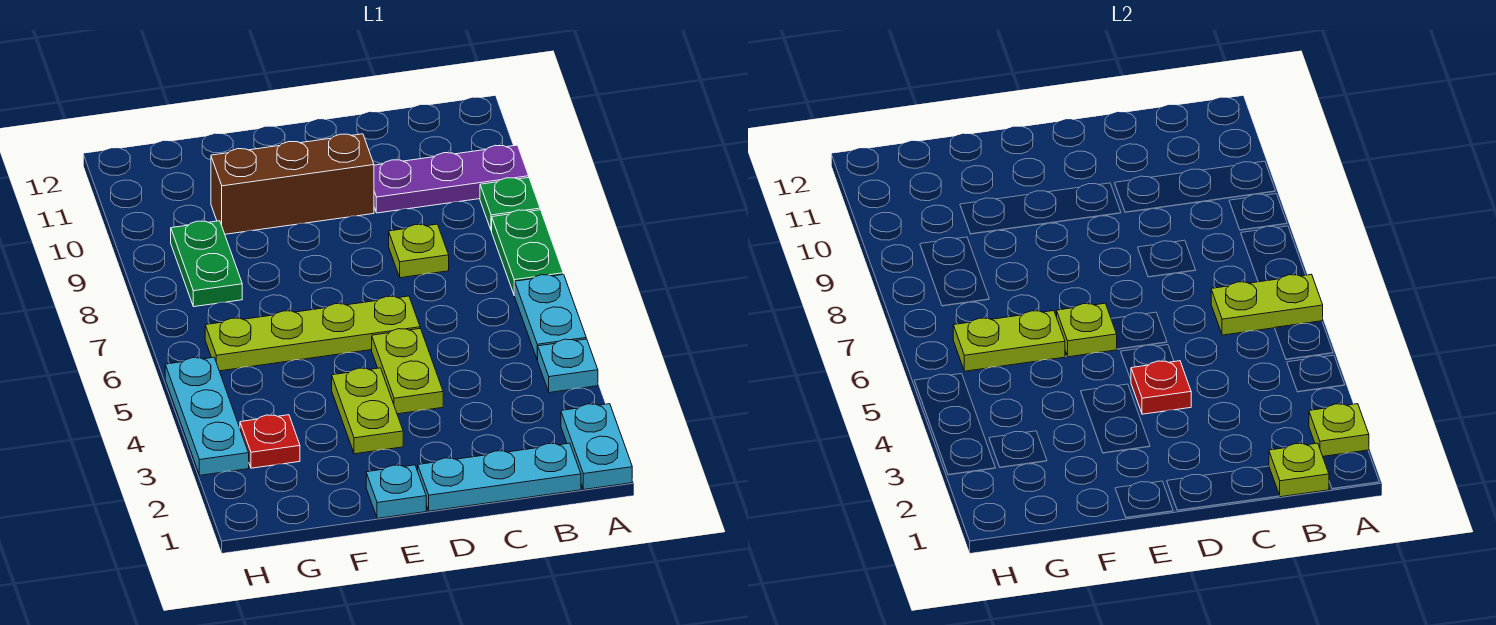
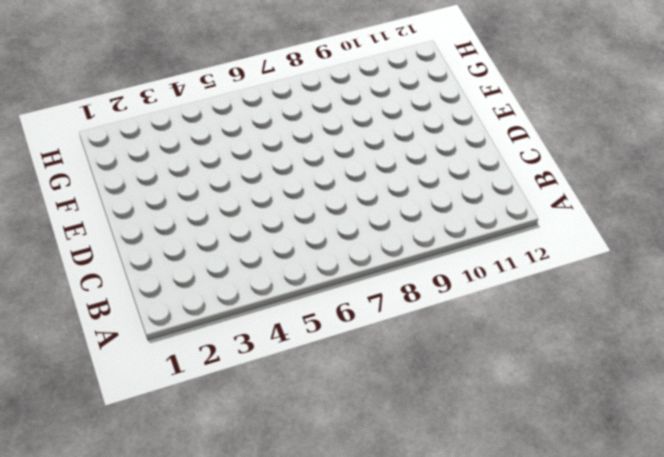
none -> cyan 1x2 plate [561,404,632,489]
none -> cyan 1x1 plate [538,339,598,393]
none -> cyan 1x2 plate [514,274,586,360]

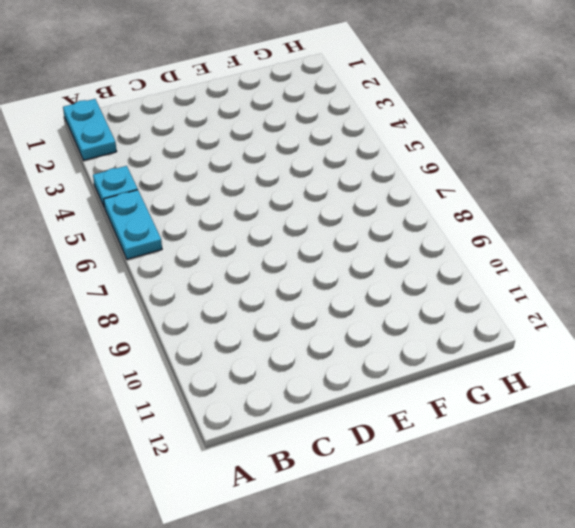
none -> green 1x2 plate [492,210,563,295]
none -> green 1x1 plate [480,178,540,231]
none -> purple 1x3 plate [374,145,529,213]

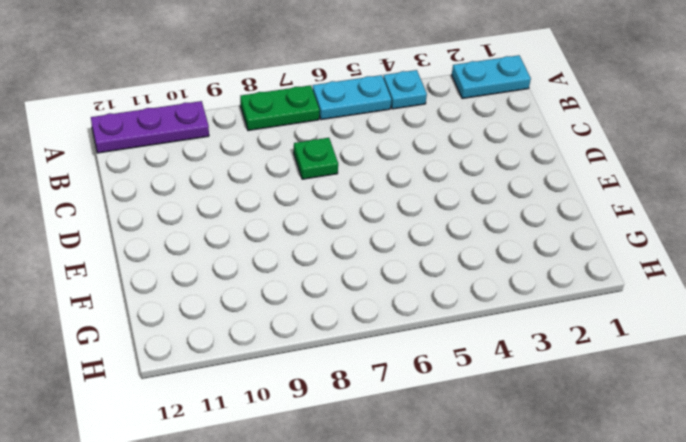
purple 1x3 plate [91,101,209,153] -> purple 1x3 plate turned to [374,145,529,213]
green 1x1 plate [294,138,338,179] -> green 1x1 plate moved to [480,178,540,231]
none -> cyan 1x3 plate [418,443,581,511]
none -> lime 1x1 plate [389,224,449,278]
none -> lime 1x2 plate [372,328,443,414]

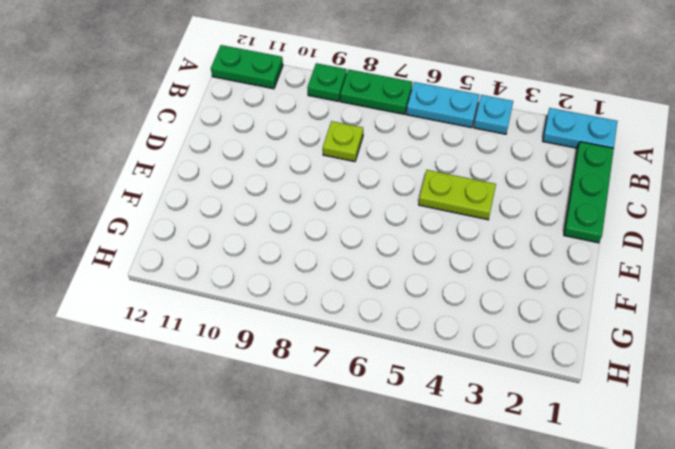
green 1x2 plate [211,45,283,89] -> green 1x2 plate moved to [171,221,242,307]
green 1x3 plate [564,142,614,243] -> cyan 1x3 plate [418,443,581,511]
none -> purple 1x3 plate [374,145,529,213]
none -> lime 1x4 plate [205,296,420,371]
none -> brown 1x3 brick [211,134,374,234]

